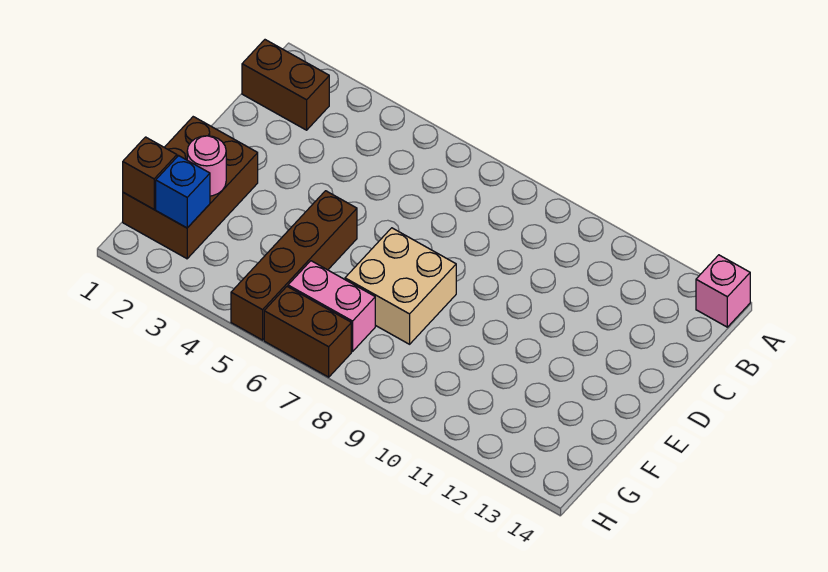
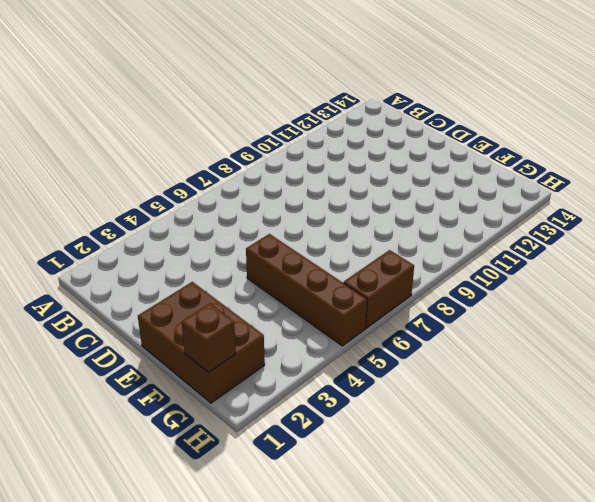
none -> pink 1x1 brick [696,255,750,327]
none -> brown 1x2 brick [242,40,329,130]

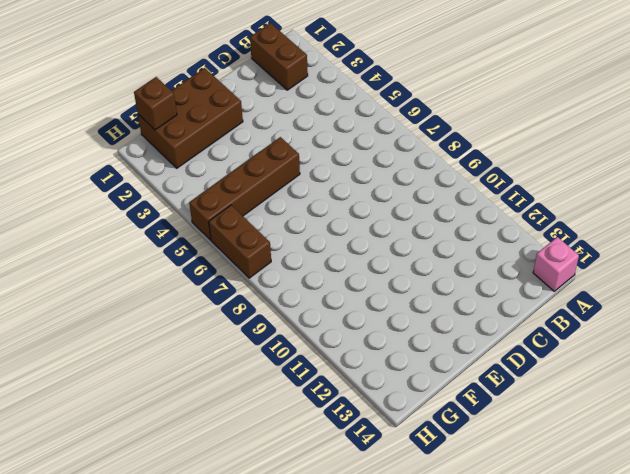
none -> tan 2x2 brick [345,228,456,344]
none -> pink 1x2 brick [288,261,375,351]

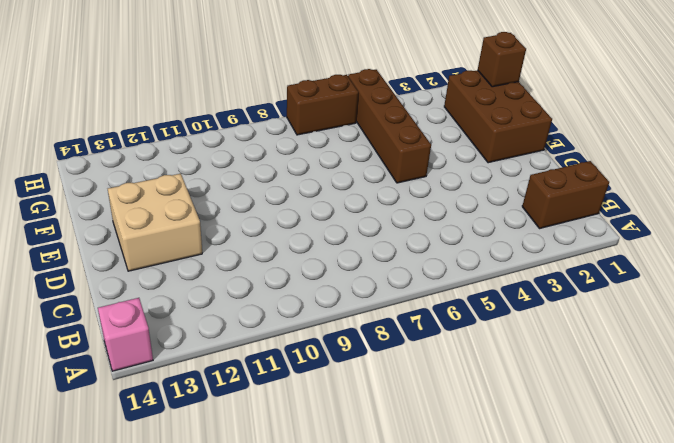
tan 2x2 brick [108,174,202,271] -> tan 2x2 brick moved to [345,228,456,344]
none -> pink 1x2 brick [288,261,375,351]
none -> pink 1x1 round brick [187,136,226,196]

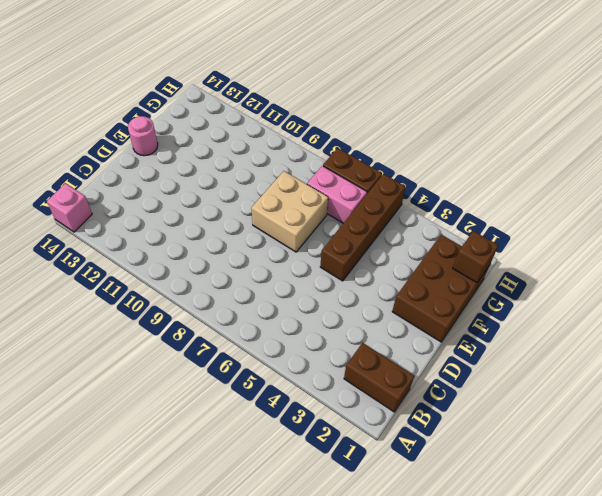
pink 1x1 round brick [128,116,158,156] -> pink 1x1 round brick moved to [187,136,226,196]
none -> blue 1x1 brick [156,156,210,228]

